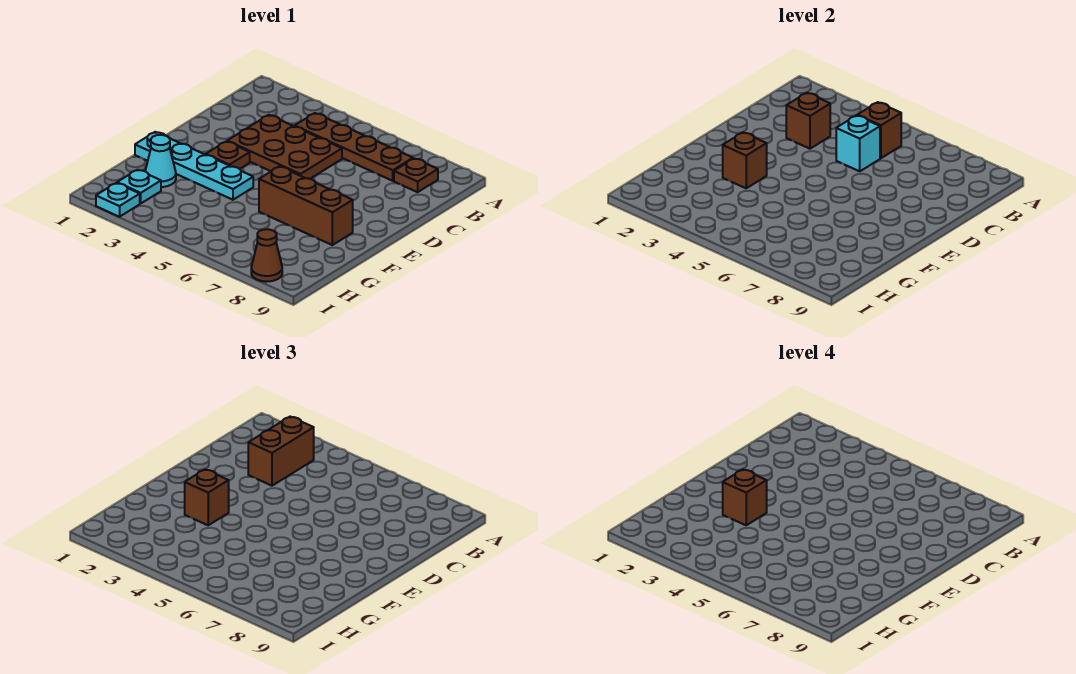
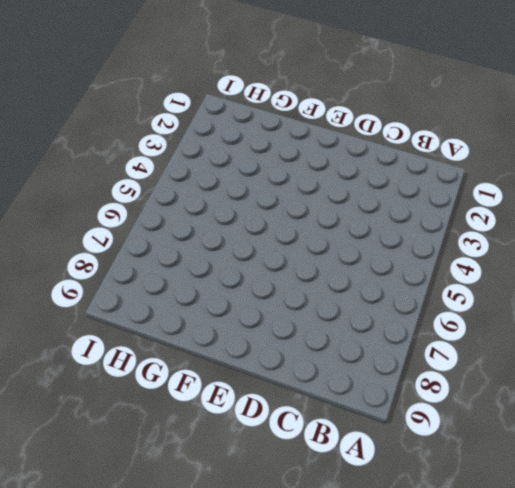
none -> brown 1x4 plate [295,113,413,181]
none -> brown 1x1 plate [394,158,438,192]
none -> brown 2x3 plate [227,115,342,179]

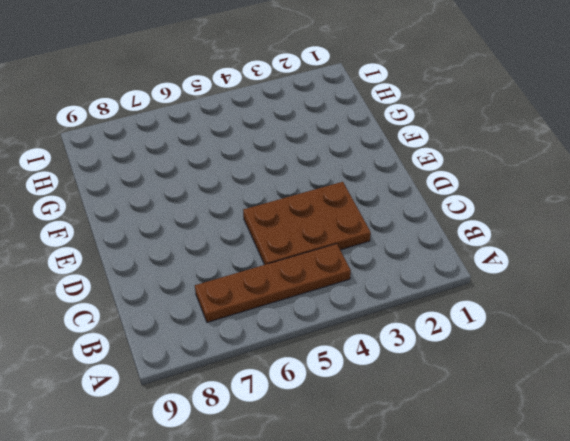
none -> brown 1x1 plate [394,158,438,192]
none -> brown 1x1 plate [206,141,250,169]
none -> cyan 1x4 plate [135,132,253,200]

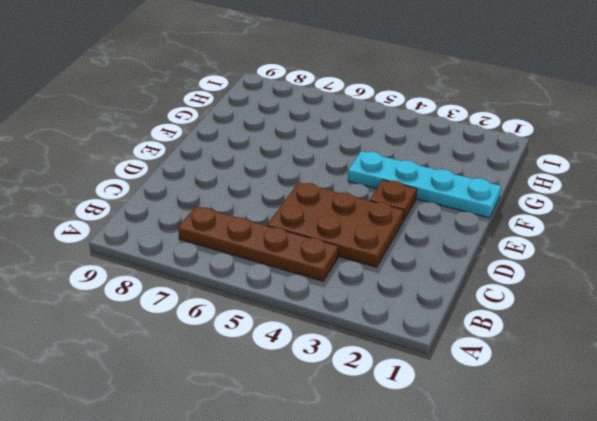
none -> brown 1x1 plate [394,158,438,192]
none -> brown 1x3 brick [259,166,353,245]
none -> cyan 1x1 cone [145,135,176,187]

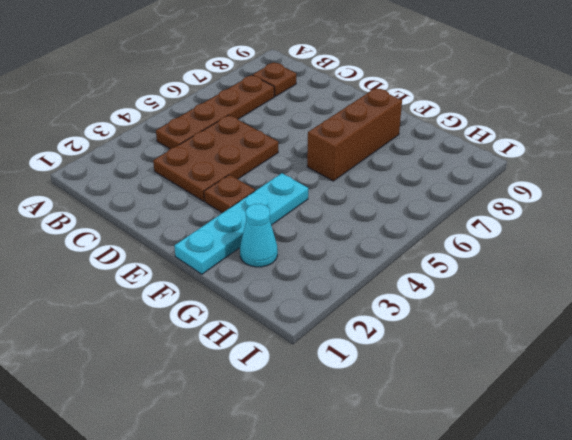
none -> cyan 1x1 plate [117,170,161,203]
none -> cyan 1x1 plate [96,183,140,217]
none -> brown 1x1 cone [251,229,282,282]

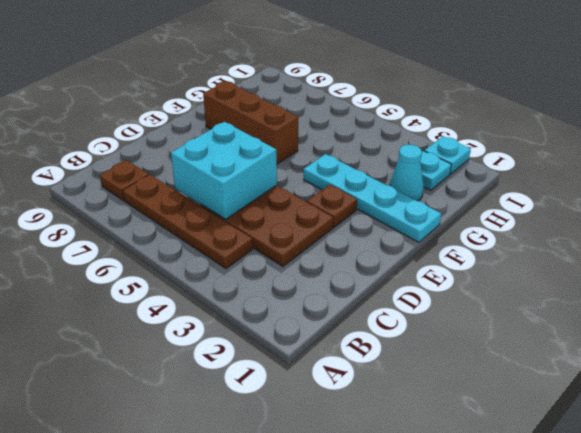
cyan 2x2 brick [171,122,277,219] -> cyan 1x1 brick [836,115,880,171]
none -> brown 1x1 cone [251,229,282,282]
none -> brown 1x1 brick [857,102,902,158]
none -> brown 1x1 brick [786,93,830,149]

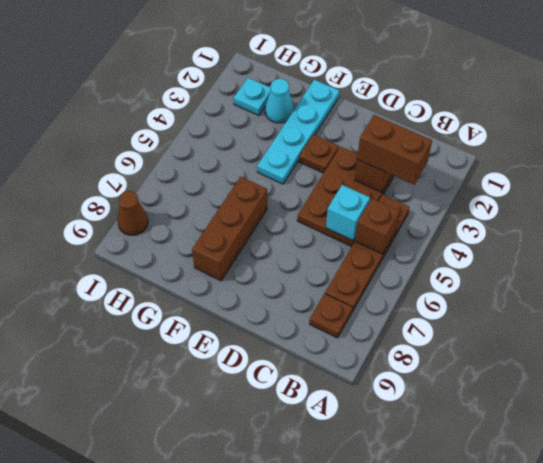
none -> cyan 1x1 plate [96,183,140,217]
none -> brown 1x1 brick [723,133,767,188]
none -> brown 1x1 brick [185,470,229,525]

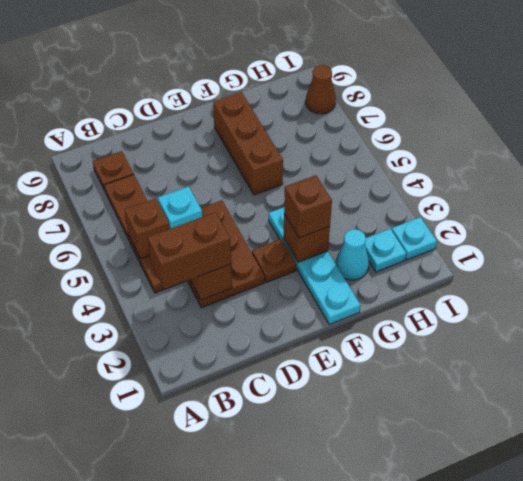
none -> brown 1x1 brick [723,470,767,525]

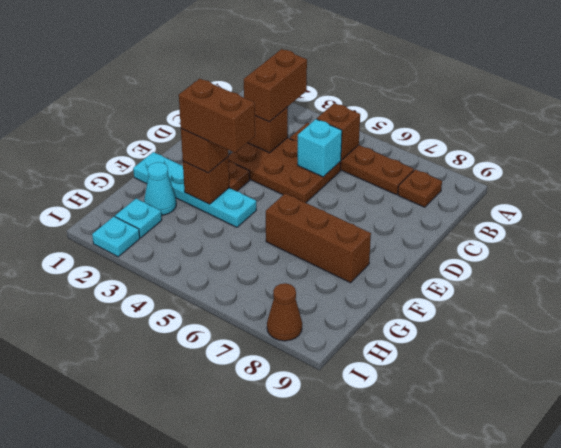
brown 1x2 brick [179,79,255,153] -> brown 1x1 brick [723,470,767,525]

